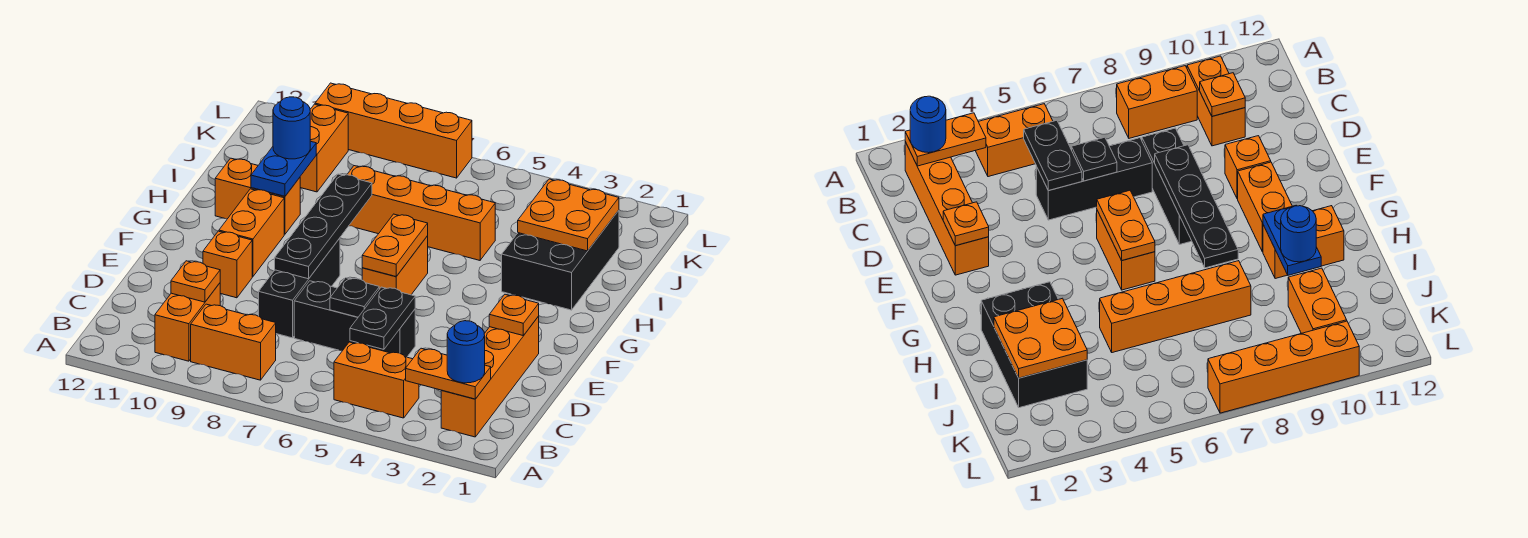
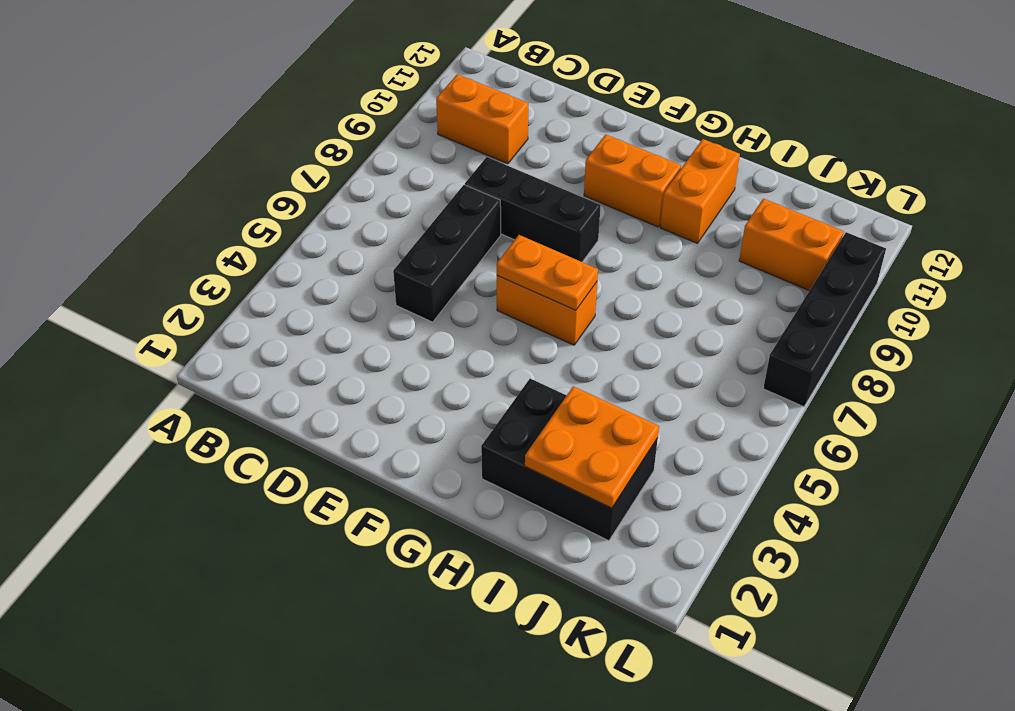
black 1x4 brick [763,232,886,407] -> orange 1x4 brick [315,83,472,178]
none -> orange 1x4 brick [441,316,539,437]
none -> orange 1x2 brick [334,342,419,418]
none -> orange 1x2 brick [191,304,276,380]

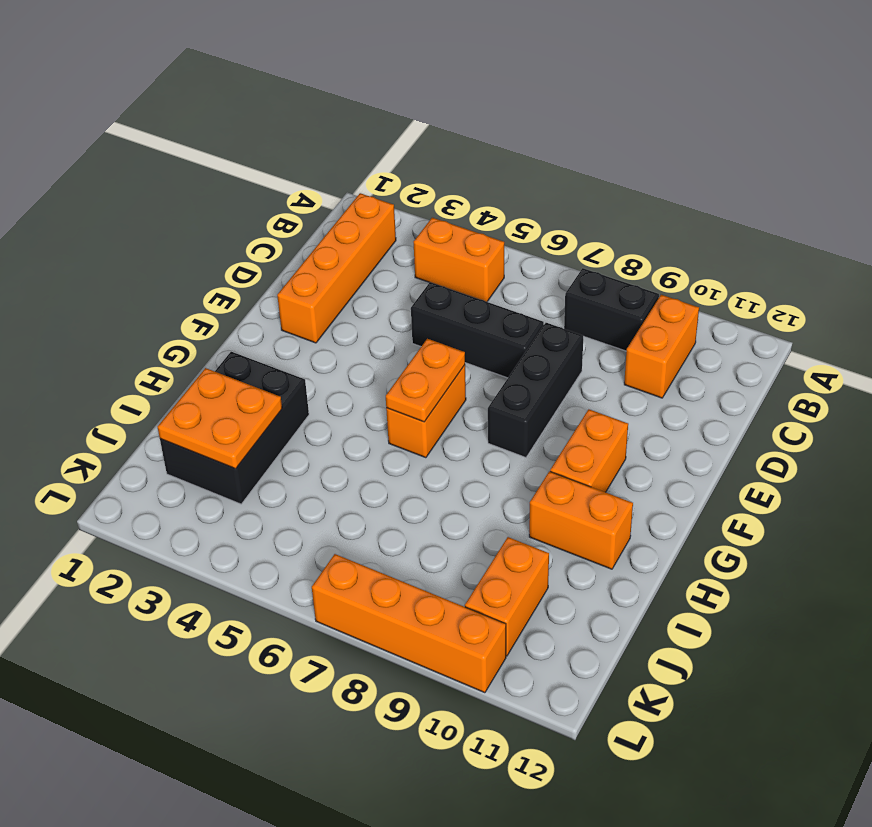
black 1x2 brick [564,268,659,351] -> orange 1x2 brick [191,304,276,380]
none -> orange 1x1 brick [203,231,252,298]
none -> orange 1x4 brick [347,166,495,260]
none -> orange 1x2 plate [406,348,491,399]

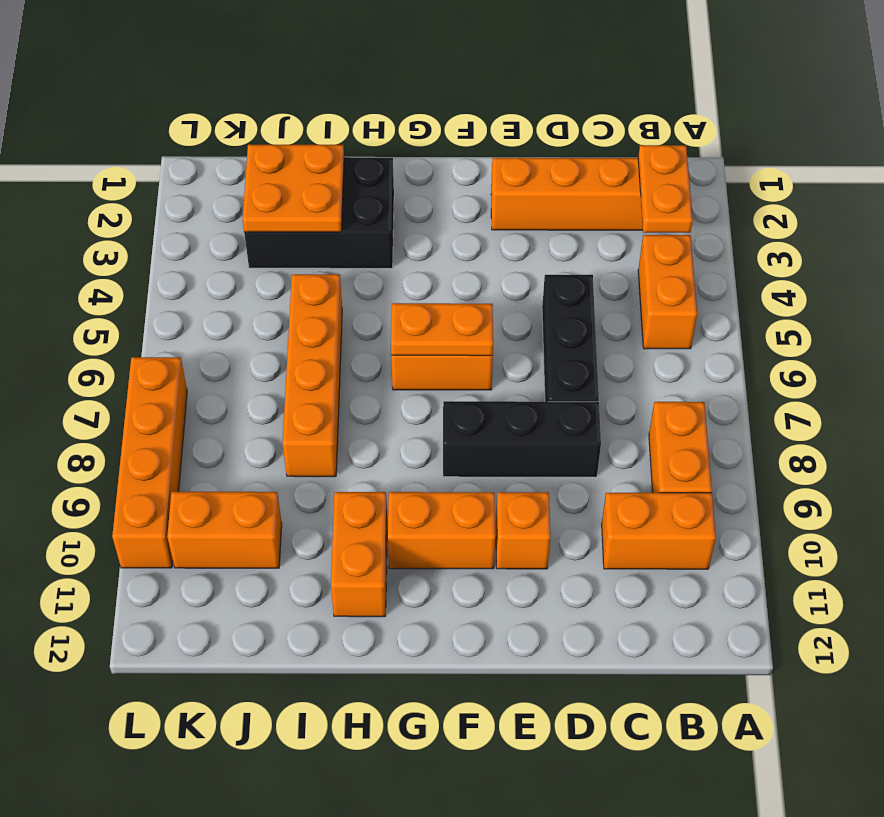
none -> black 1x2 plate [350,287,415,349]
none -> orange 1x1 plate [171,261,220,302]
none -> black 1x1 plate [330,278,379,317]

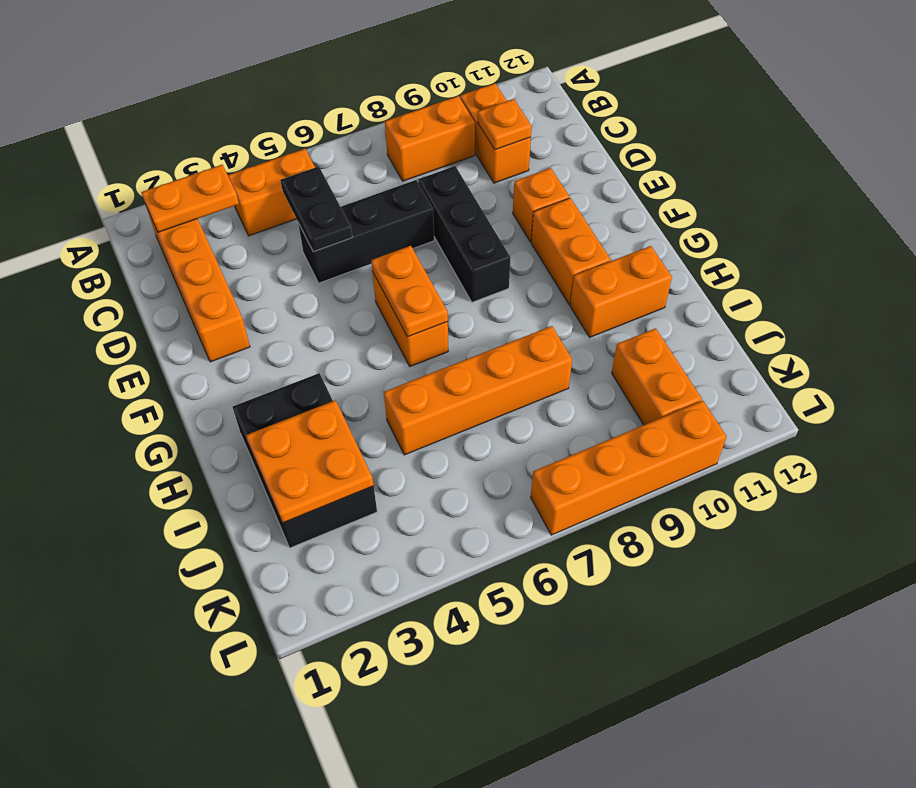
none -> black 1x1 plate [330,278,379,317]
none -> orange 1x1 plate [489,294,539,336]
none -> black 1x4 plate [275,174,372,279]

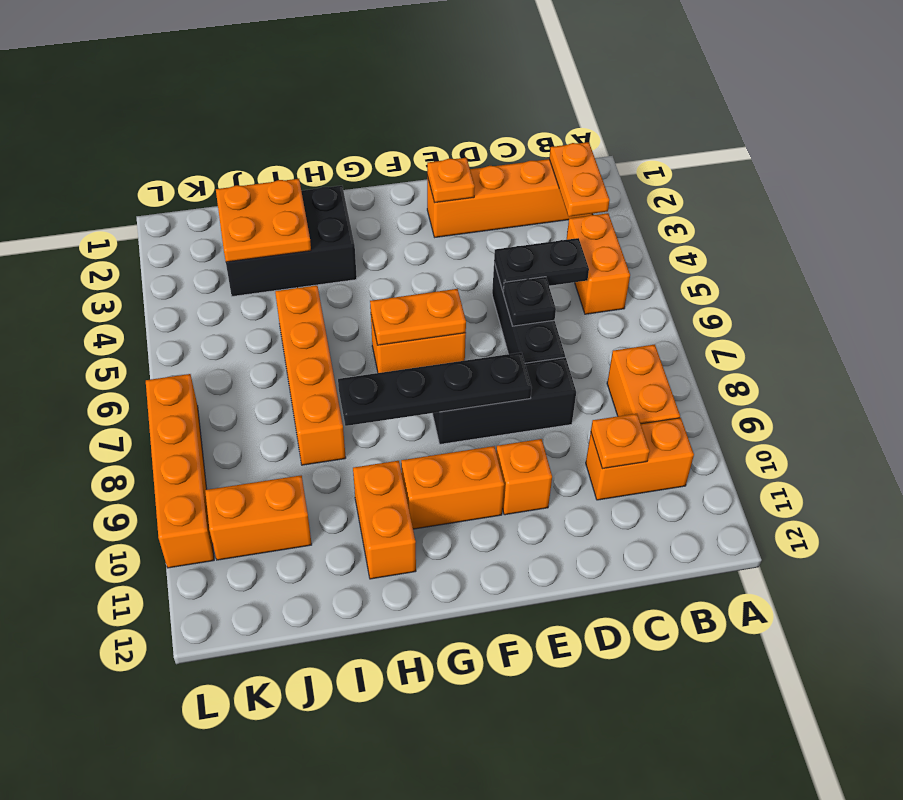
none -> blue 1x2 plate [251,141,316,196]
none -> blue 1x1 round brick [447,321,485,383]
none -> blue 1x1 round brick [273,97,310,159]

